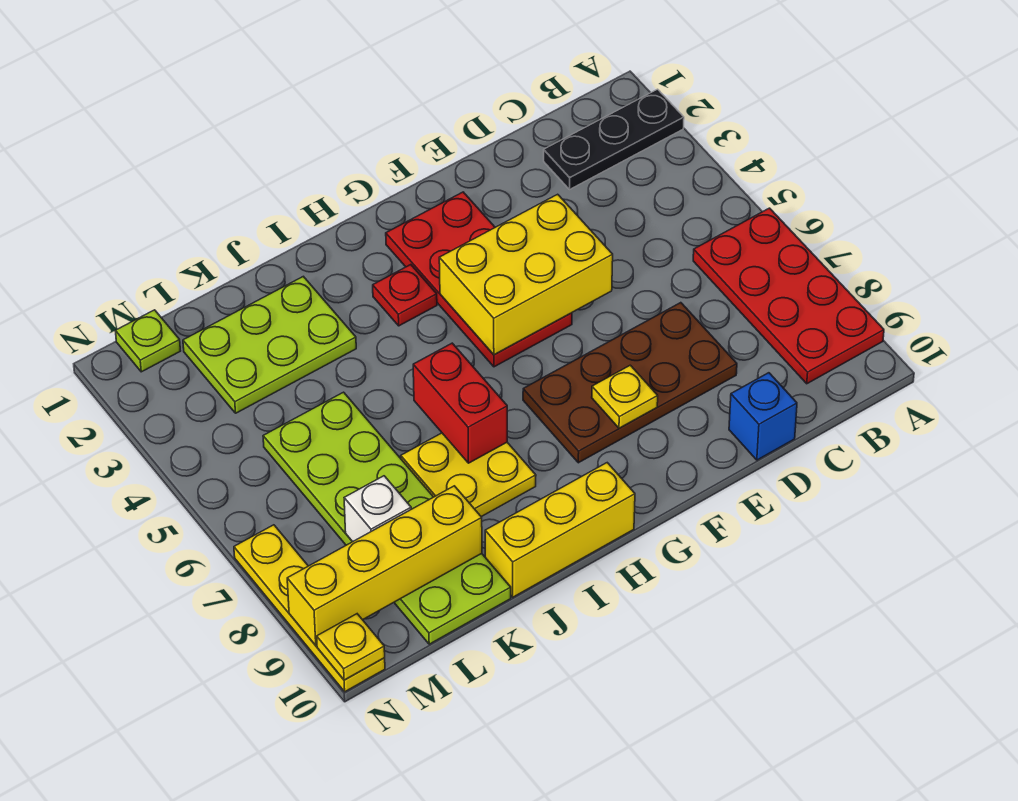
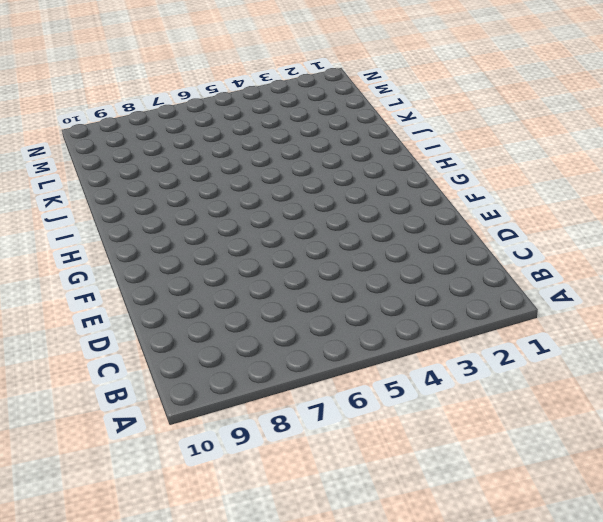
none -> black 1x3 plate [544,89,684,190]
none -> red 2x4 plate [693,208,884,384]
none -> brown 2x4 plate [523,303,737,463]

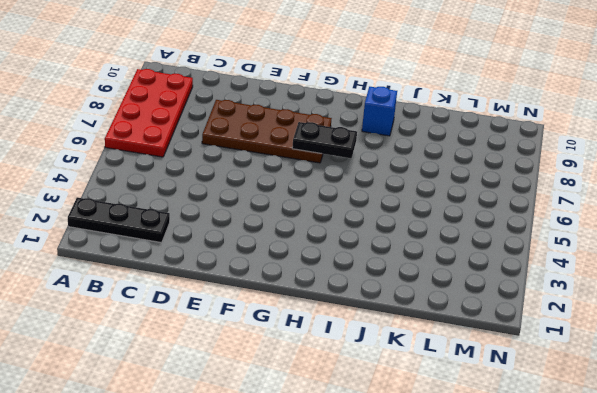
black 1x2 plate [292,122,357,158] -> none
blue 1x1 brick [362,87,397,136] -> blue 1x1 brick moved to [729,373,797,460]
none -> red 2x4 plate [386,192,572,367]
none -> red 1x1 plate [373,265,437,326]
none -> yellow 1x3 brick [485,463,635,597]

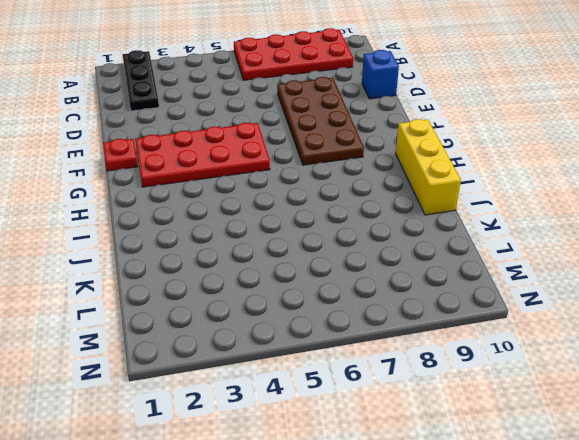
red 1x1 plate [103,139,138,171] -> red 1x1 plate moved to [373,265,437,326]
none -> yellow 2x2 plate [401,433,536,517]
none -> lime 2x3 plate [183,276,356,413]
none -> lime 2x6 plate [263,392,511,644]

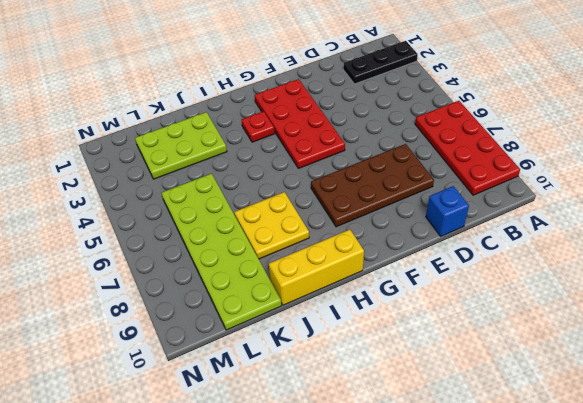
none -> lime 1x1 plate [116,310,180,372]
none -> yellow 1x4 plate [234,525,385,692]
none -> yellow 2x3 brick [439,194,613,355]

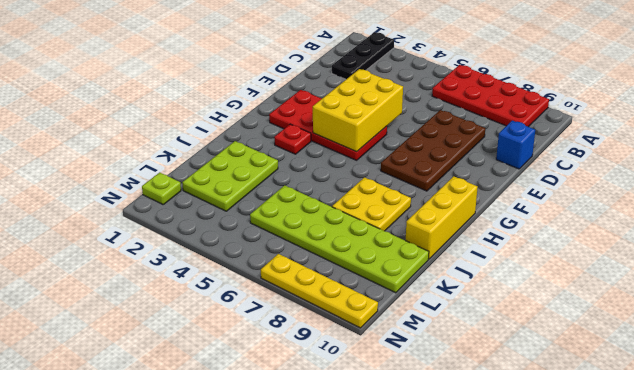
none -> yellow 1x1 plate [592,365,658,428]
none -> red 1x2 brick [413,343,507,463]
none -> yellow 1x4 brick [287,486,482,646]

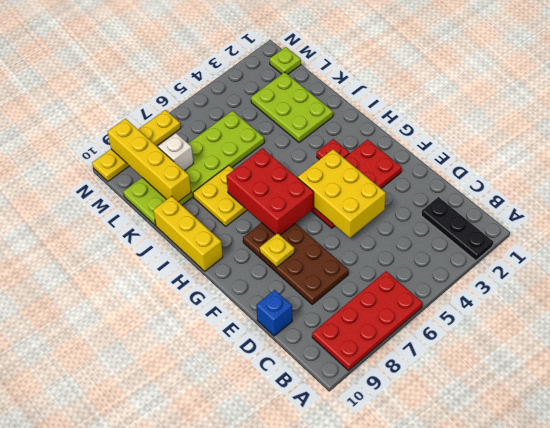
red 2x3 brick [226,148,314,235] -> red 1x2 brick [413,343,507,463]
none -> yellow 1x1 plate [317,614,385,680]

